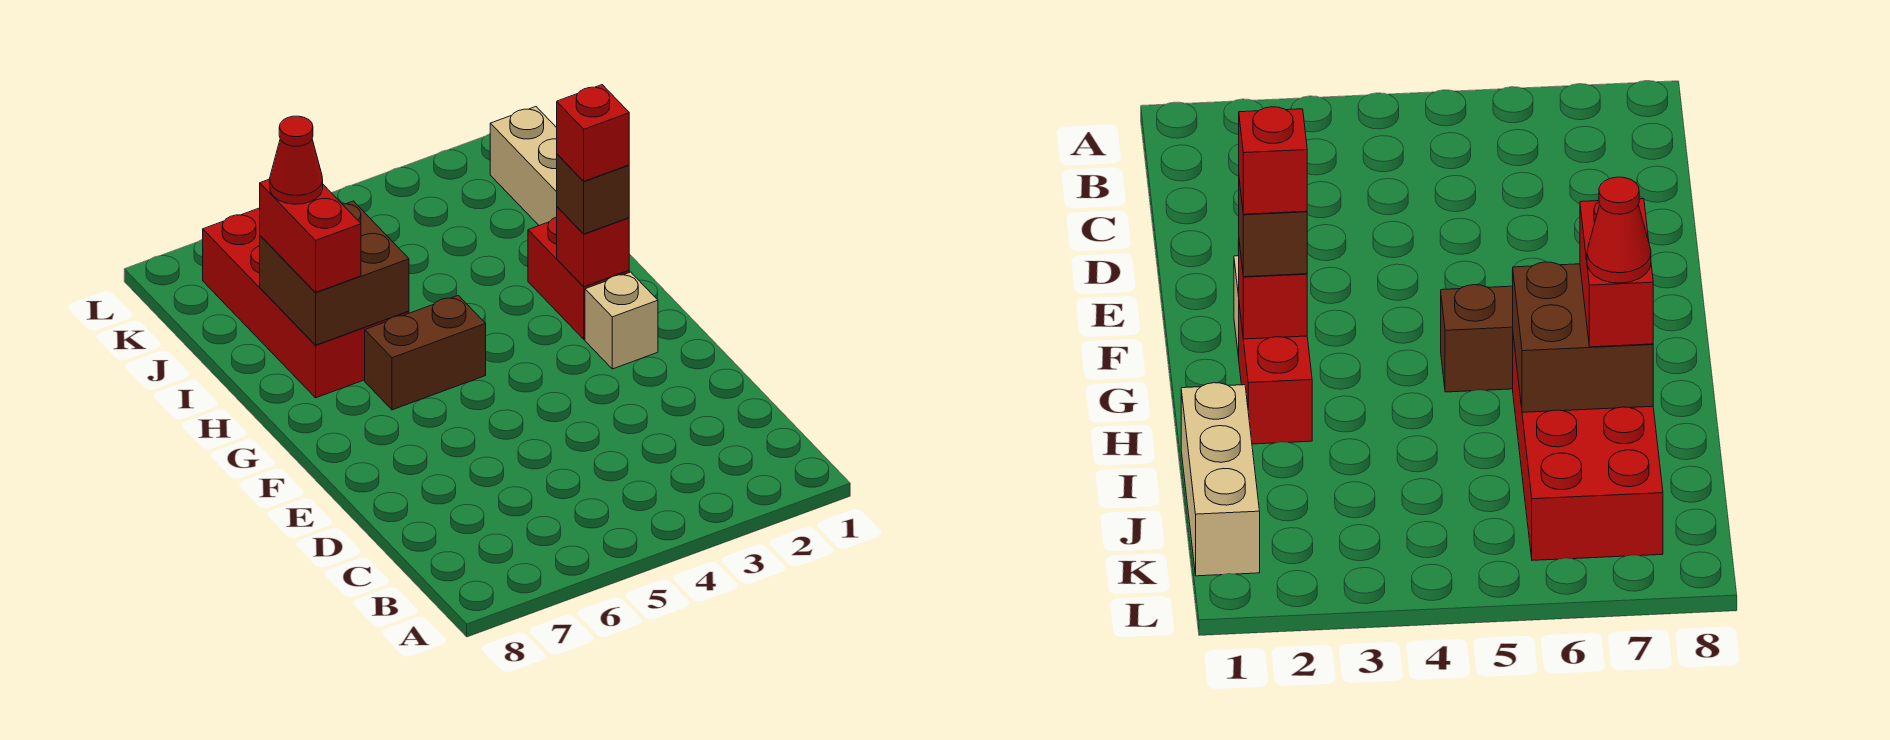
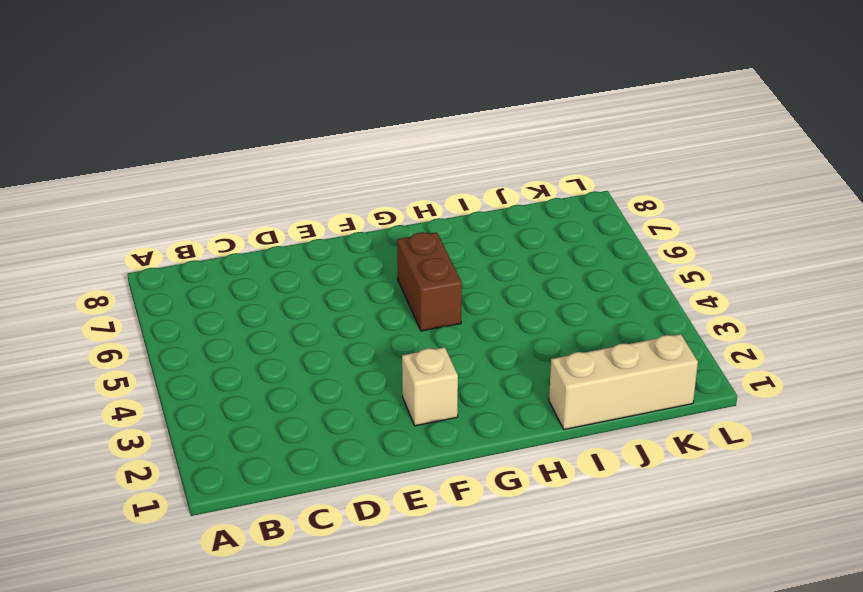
none -> red 1x2 brick [528,217,629,339]
none -> red 2x4 brick [203,208,409,398]

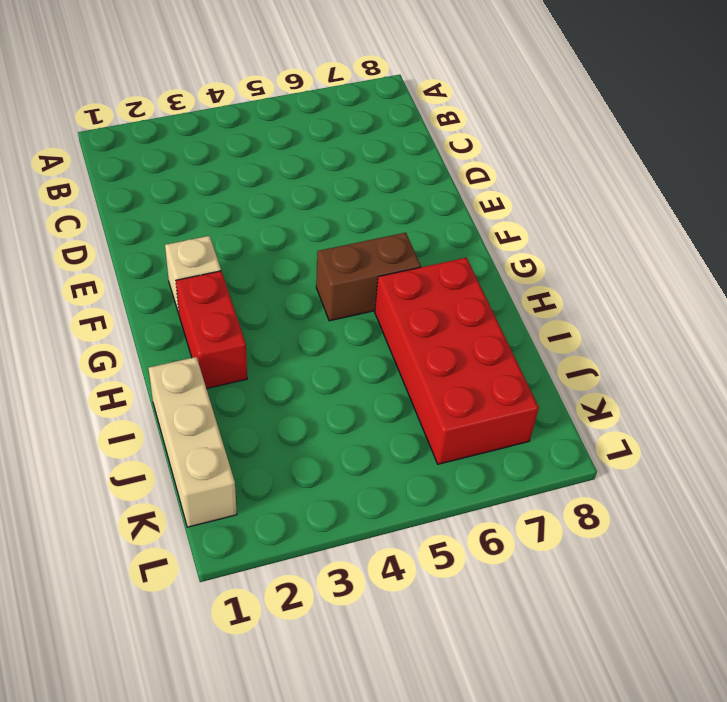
none -> red 1x1 brick [557,207,629,287]
none -> brown 2x2 brick [260,201,409,345]

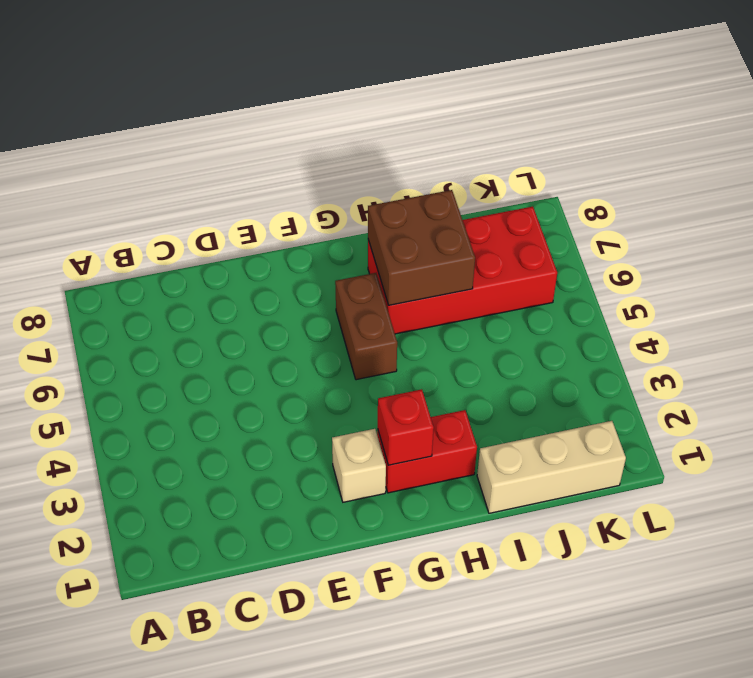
none -> brown 1x1 brick [557,154,629,234]
none -> red 1x2 brick [260,179,361,292]

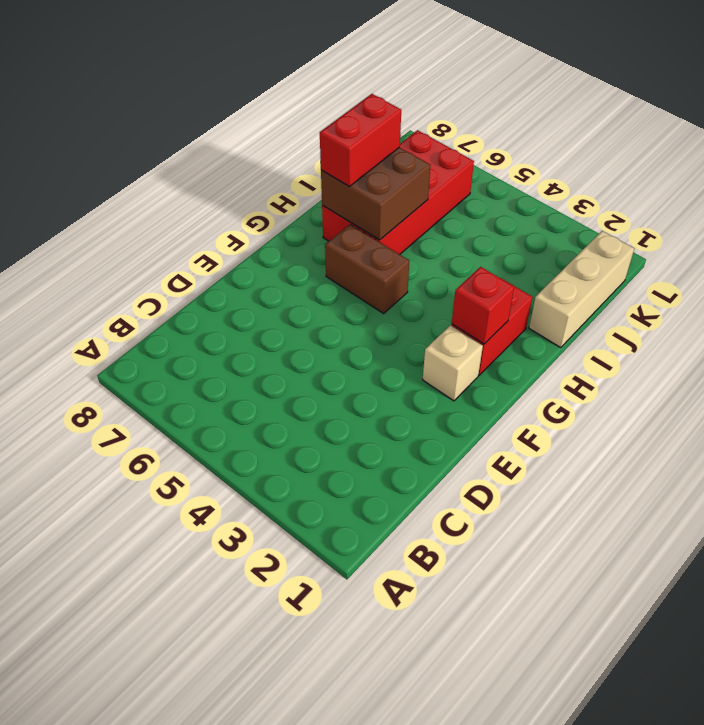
none -> brown 1x1 brick [557,154,629,234]
none -> red 1x1 brick [557,85,629,181]

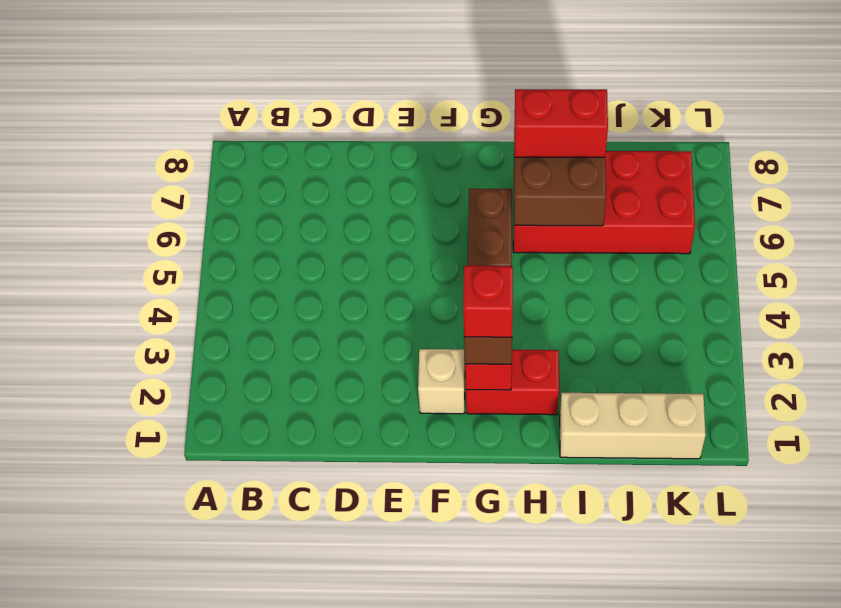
none -> red 1x1 cone [270,116,323,204]

